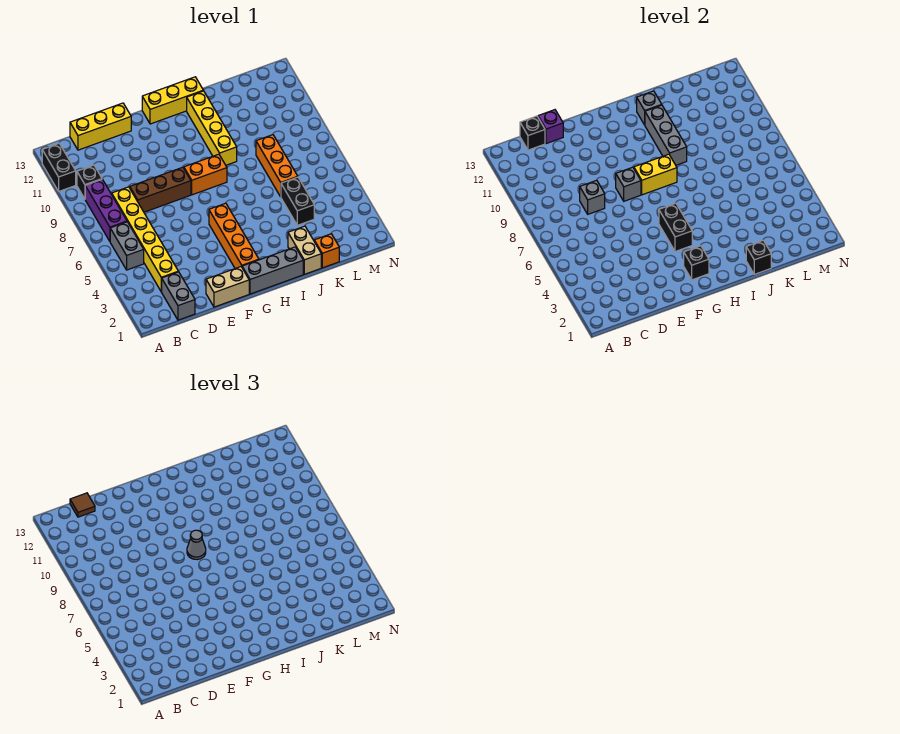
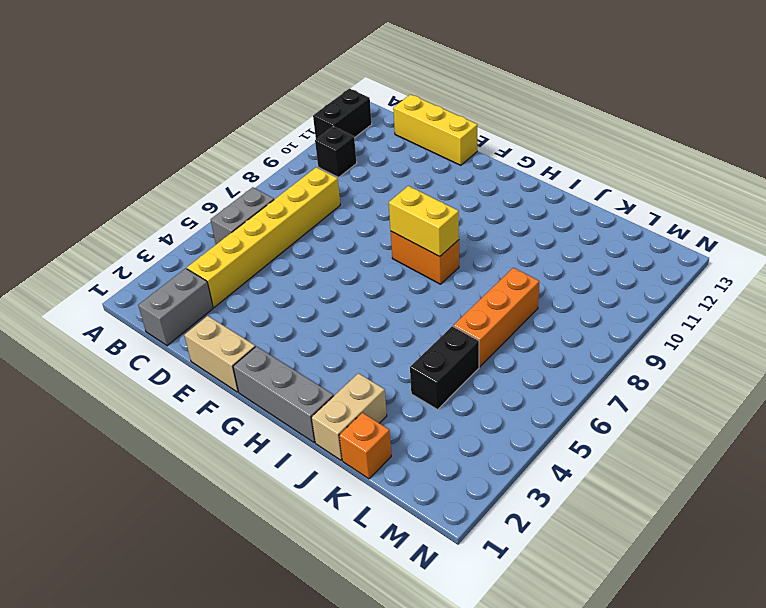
none -> purple 1x3 brick [85,179,127,241]
none -> brown 1x3 brick [130,167,191,212]
none -> orange 1x4 brick [209,203,259,268]
none -> yellow 1x3 brick [142,77,203,124]

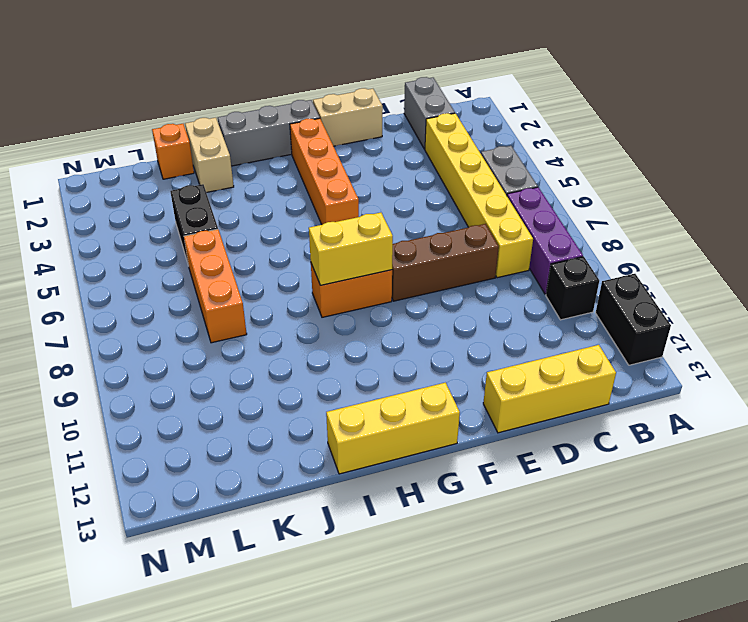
none -> yellow 1x4 brick [187,91,237,165]
none -> black 1x1 brick [520,116,545,150]
none -> grey 1x1 brick [580,180,605,214]
none -> purple 1x1 brick [538,110,563,144]

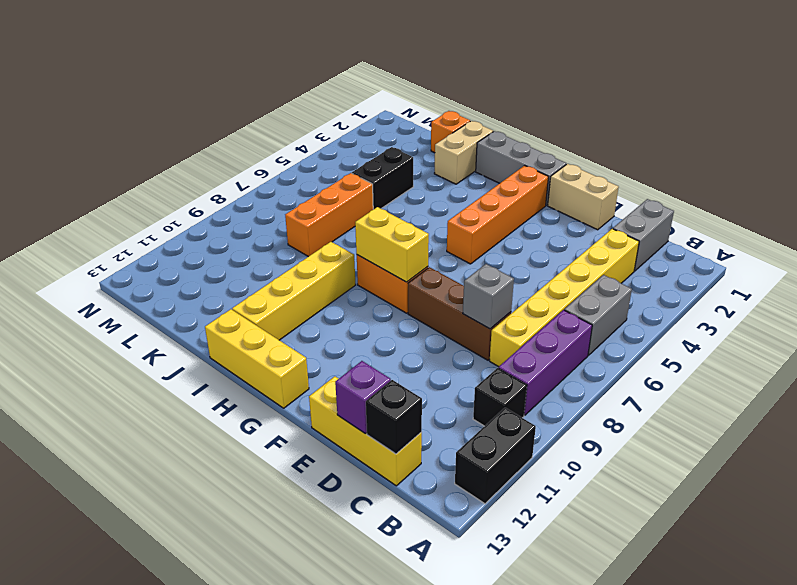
none -> grey 1x1 brick [616,167,641,201]
none -> black 1x1 brick [684,246,709,280]
none -> black 1x2 brick [659,203,692,252]
none -> grey 1x3 brick [645,105,687,165]

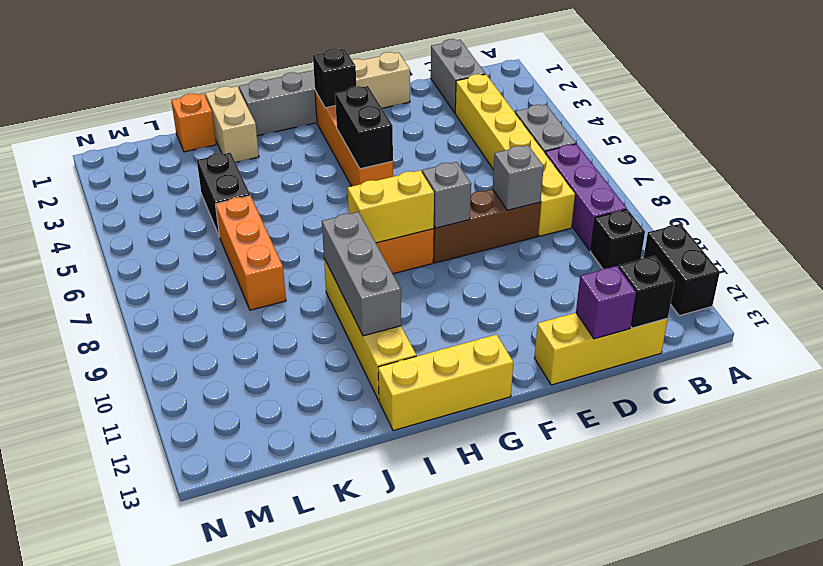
none -> grey 1x1 brick [637,91,662,125]
none -> black 1x1 brick [746,241,771,274]
none -> brown 1x1 tile [70,493,95,517]
none -> grey 1x1 cone [187,530,206,560]

